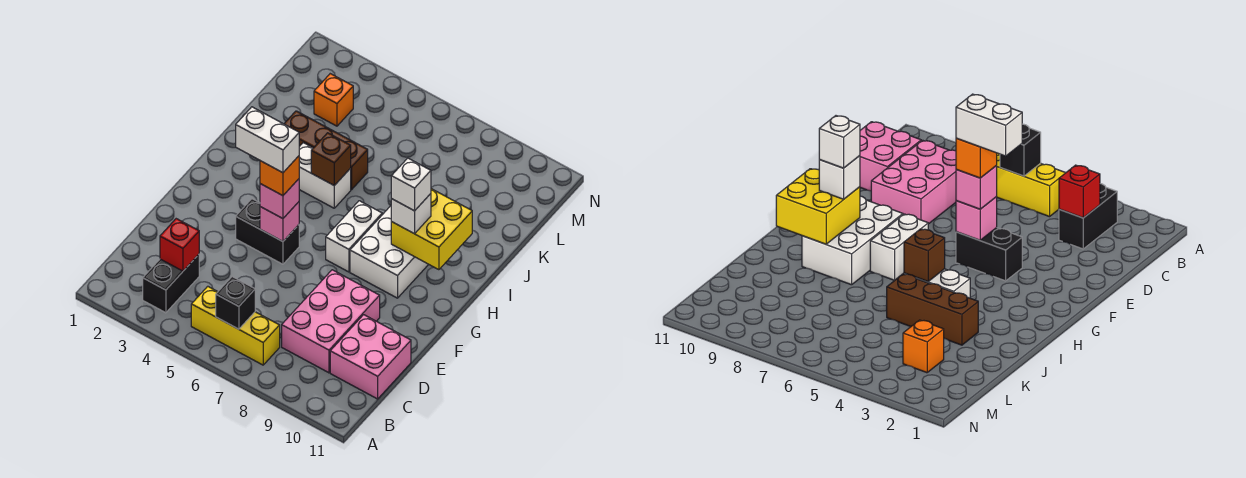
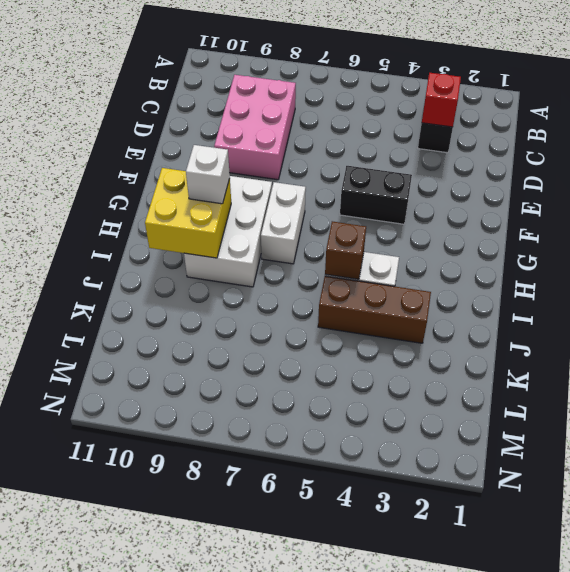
none -> yellow 1x3 brick [191,286,280,365]
none -> pink 2x2 brick [330,315,411,399]
none -> orange 1x1 brick [314,74,353,126]

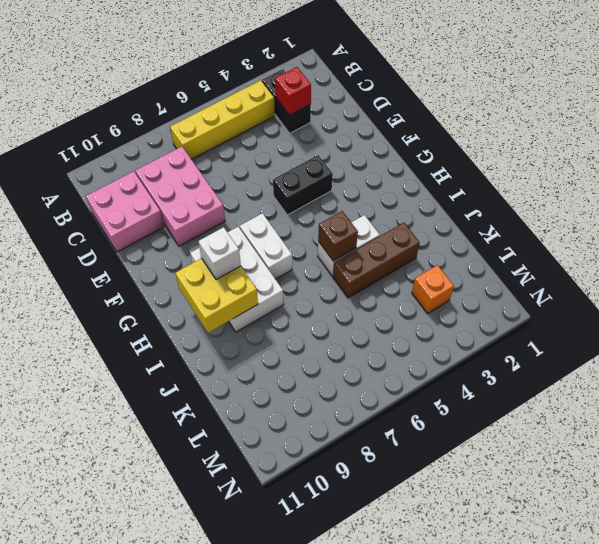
yellow 1x4 brick [170,80,275,159] -> yellow 1x3 brick [191,286,280,365]
none -> black 1x1 brick [216,277,255,329]
none -> pink 1x1 brick [260,202,299,241]
none -> pink 1x1 brick [260,179,299,219]

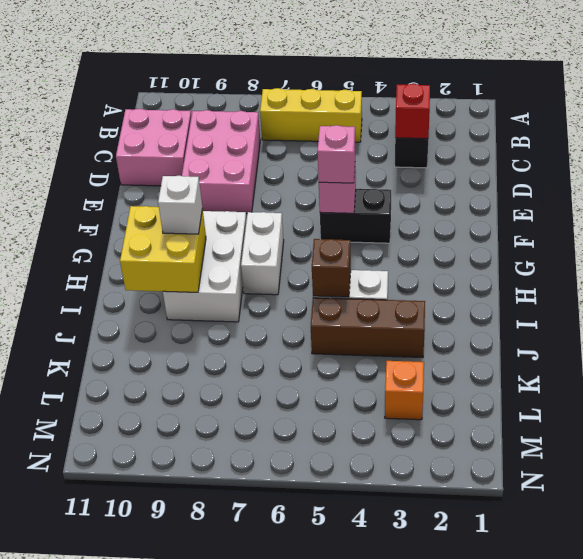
none -> black 1x1 brick [216,277,255,329]
none -> orange 1x1 brick [260,156,299,196]
none -> white 1x1 brick [391,158,431,211]

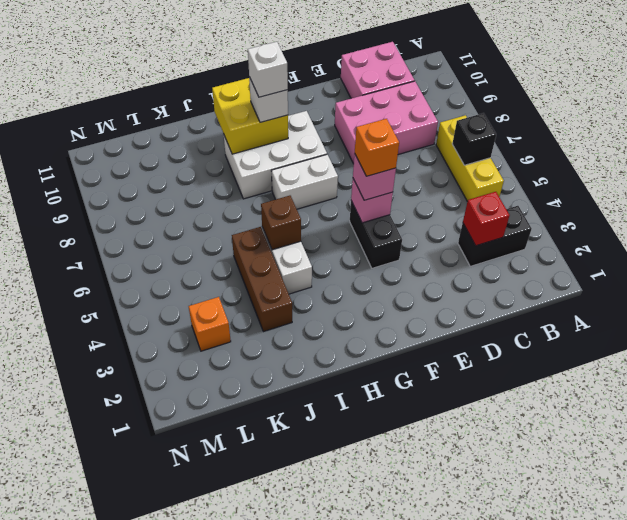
none -> white 1x2 brick [236,107,299,173]

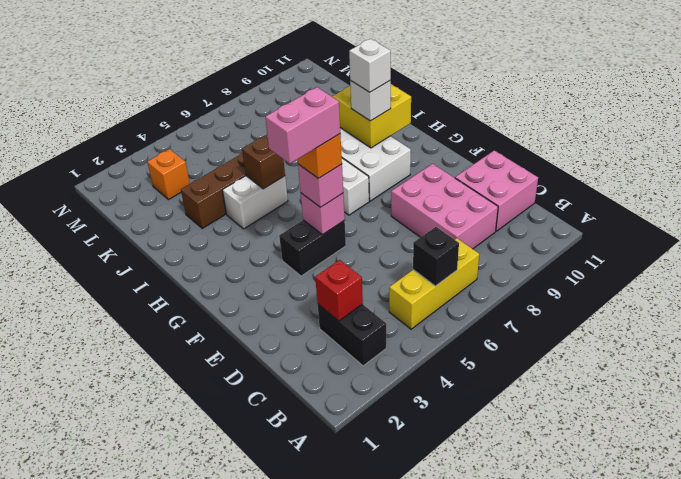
pink 1x2 brick [265,87,340,164] -> white 1x2 brick [236,107,299,173]

